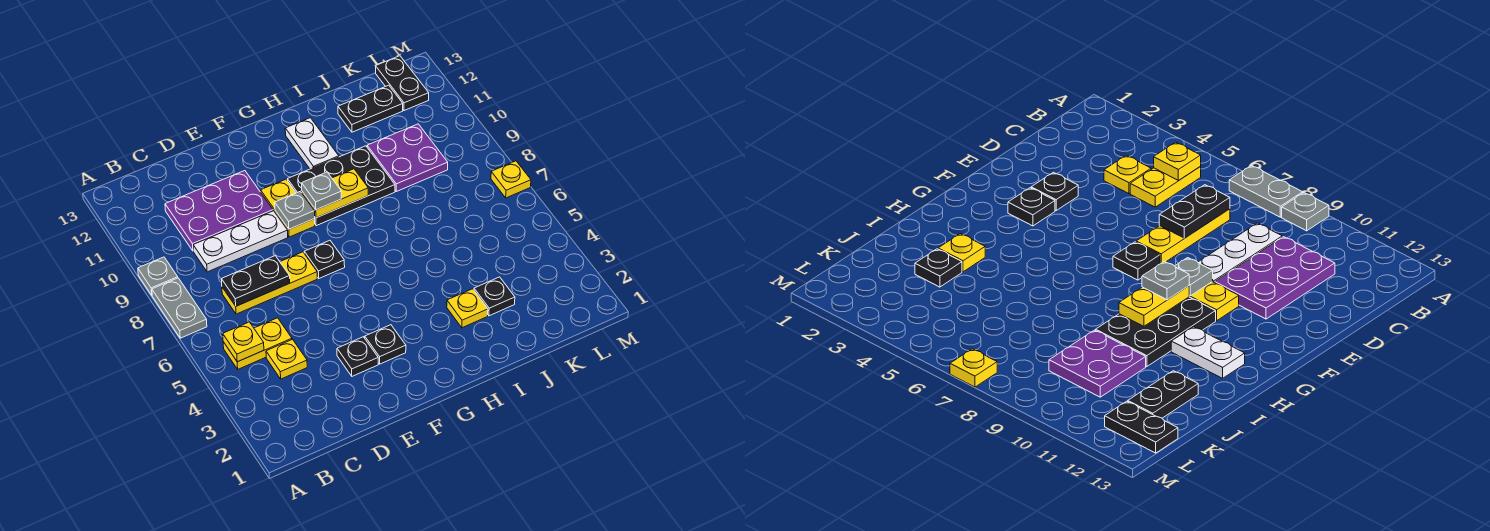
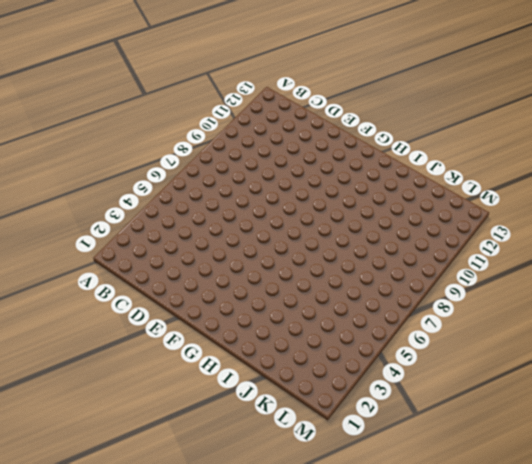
none -> grey 1x2 plate [152,278,207,338]
none -> grey 1x1 plate [138,257,178,295]
none -> yellow 1x2 plate [223,318,292,369]

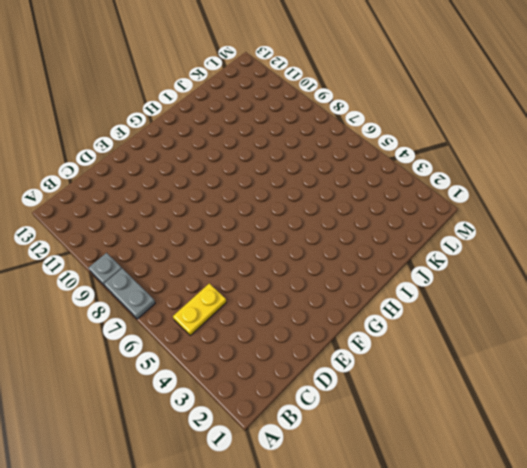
none -> yellow 1x1 plate [266,340,307,379]
none -> yellow 1x3 plate [222,252,317,314]
none -> white 1x3 plate [193,211,288,272]

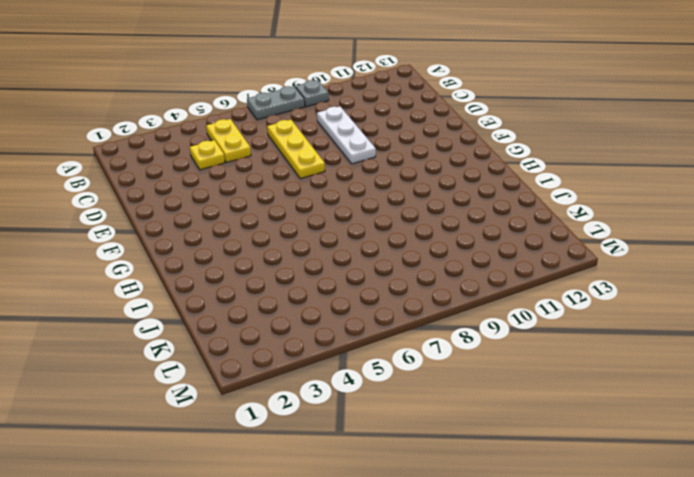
none -> purple 2x3 plate [165,171,273,251]
none -> black 1x1 plate [337,337,378,376]
none -> black 1x1 plate [365,325,406,364]

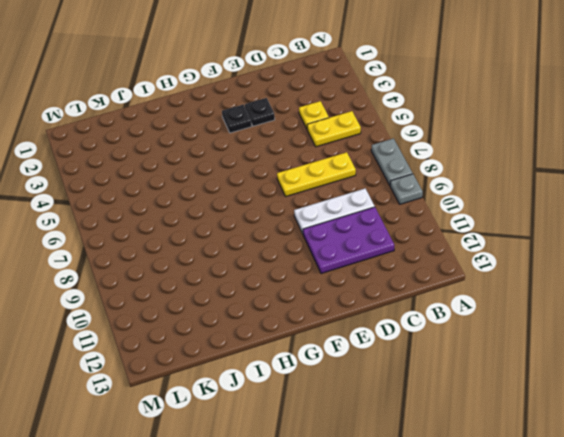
none -> black 1x1 plate [304,240,345,278]
none -> yellow 1x2 plate [261,179,315,237]
none -> black 2x3 plate [287,146,395,226]

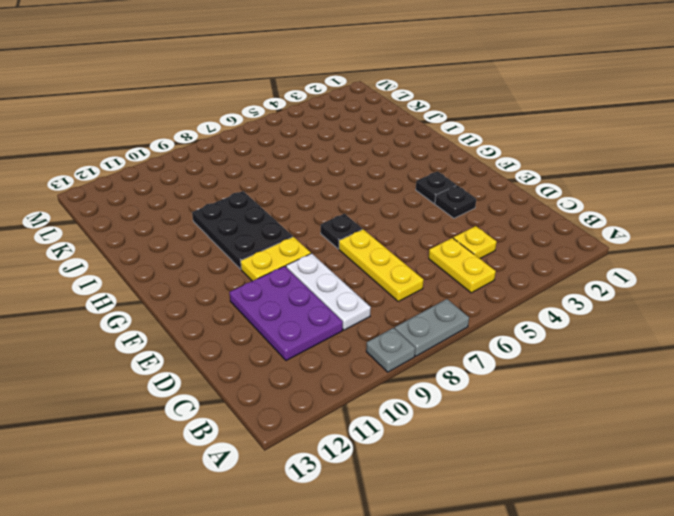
none -> white 1x2 plate [285,118,339,169]
none -> yellow 1x1 plate [447,289,488,328]
none -> black 1x1 plate [474,277,515,316]

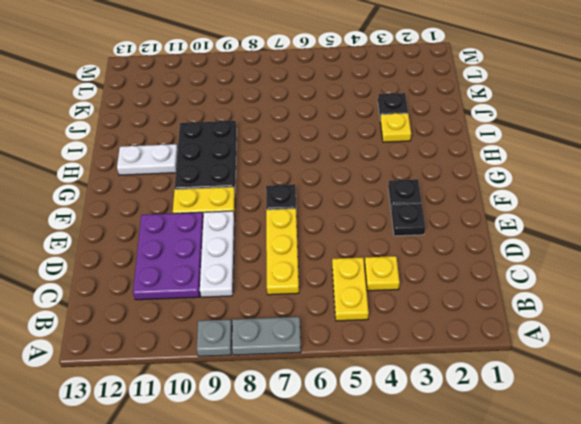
none -> purple 2x2 plate [367,124,448,191]
none -> black 1x2 plate [338,85,403,132]
none -> black 1x2 plate [376,56,429,111]

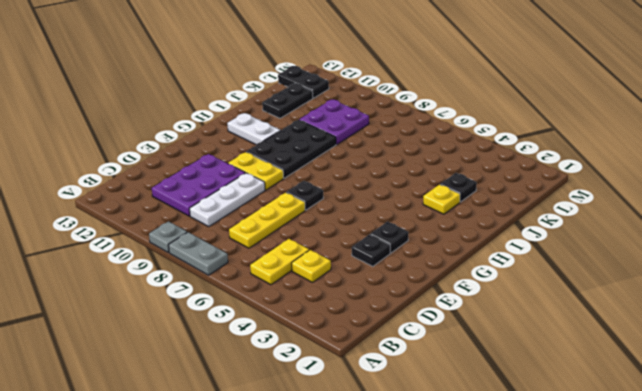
none -> yellow 1x1 plate [491,161,531,198]
none -> yellow 1x1 plate [223,322,264,362]
none -> black 1x2 plate [221,256,290,306]

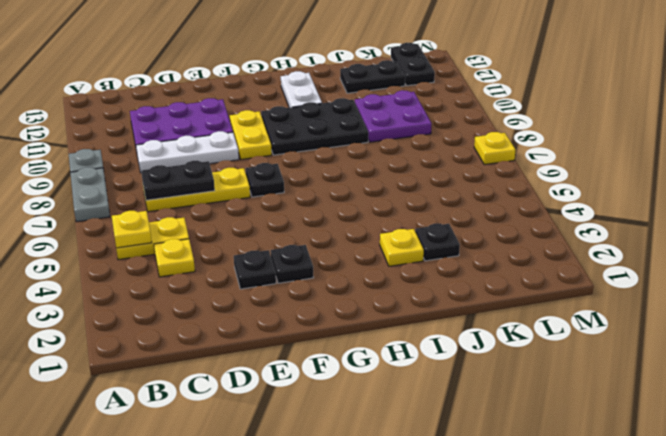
none -> grey 1x1 plate [275,191,315,229]
none -> yellow 1x2 plate [302,169,368,218]
none -> grey 1x1 plate [302,172,341,210]

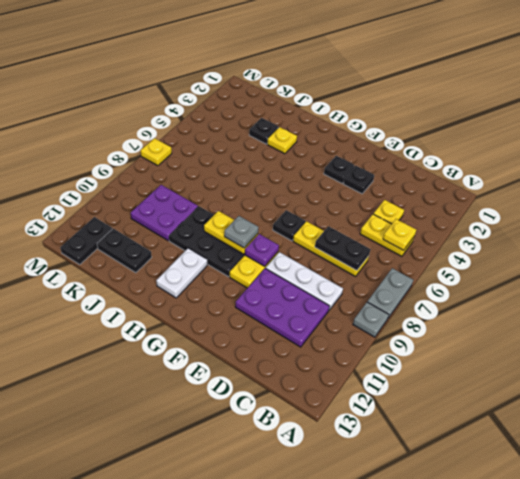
purple 1x1 plate [245,234,279,266] -> grey 1x1 plate [275,191,315,229]

